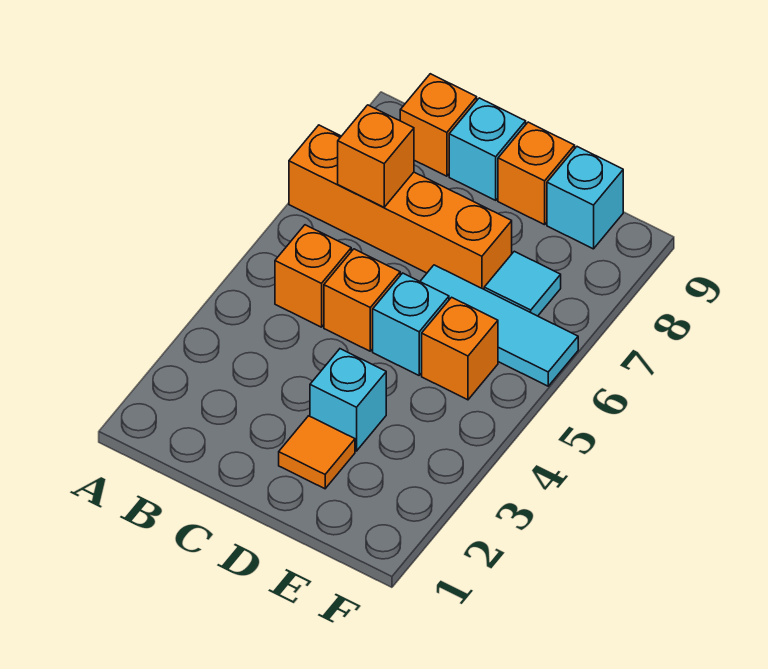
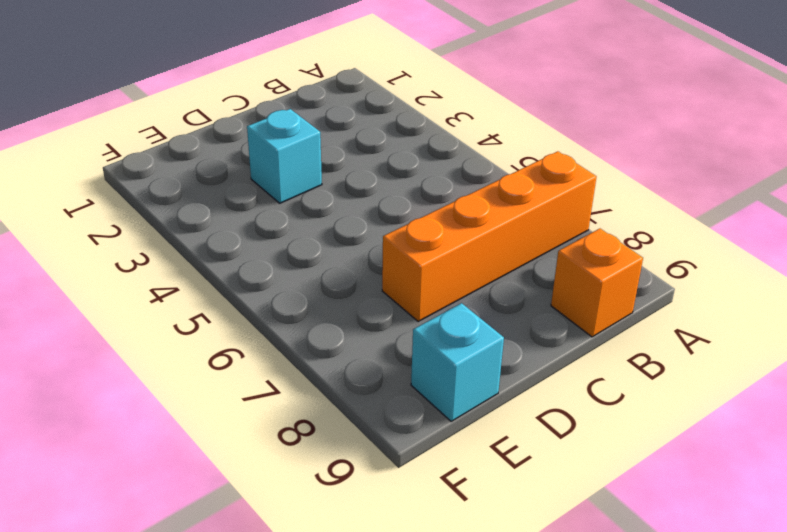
none -> orange 1x1 brick [275,225,351,327]
none -> orange 1x1 brick [324,249,400,351]
none -> cyan 1x1 brick [449,98,526,200]

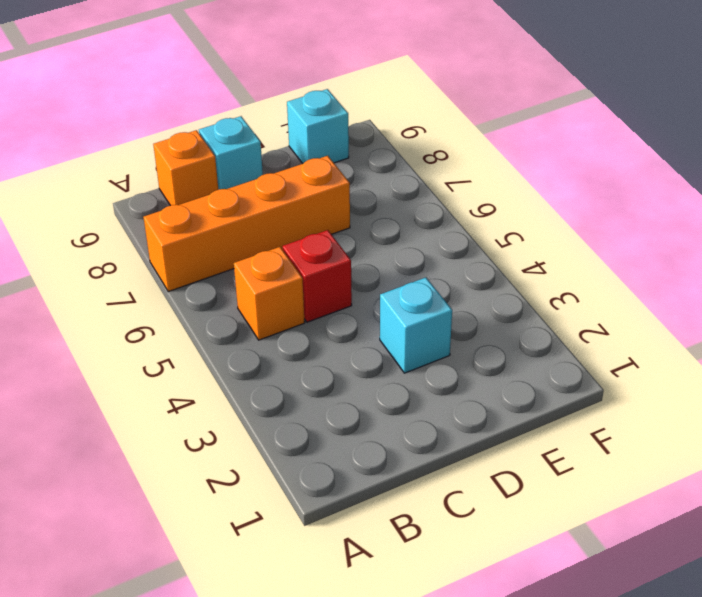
red 1x1 brick [283,230,352,322] -> orange 1x1 brick [324,249,400,351]
none -> orange 1x1 tile [279,416,355,489]
none -> cyan 1x1 brick [373,273,449,375]
none -> cyan 1x3 tile [420,265,578,386]

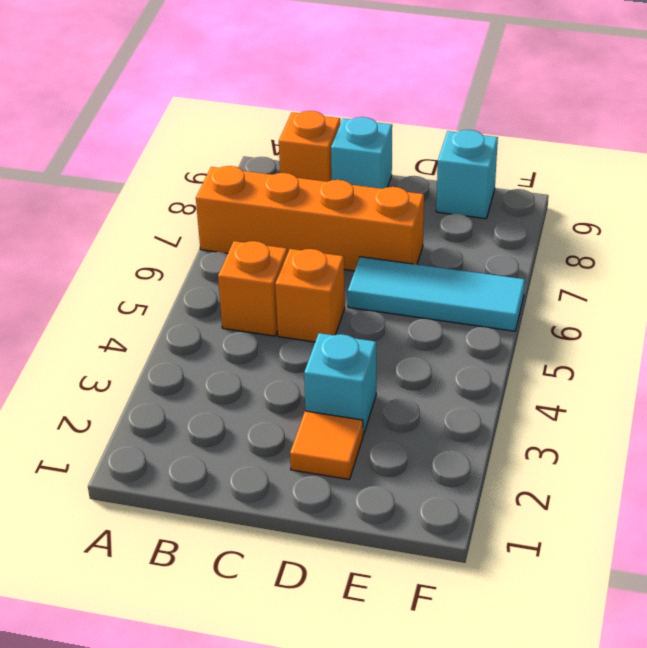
none -> cyan 1x1 brick [373,273,449,375]
none -> orange 1x1 brick [498,122,575,225]
none -> orange 1x1 brick [422,297,498,400]

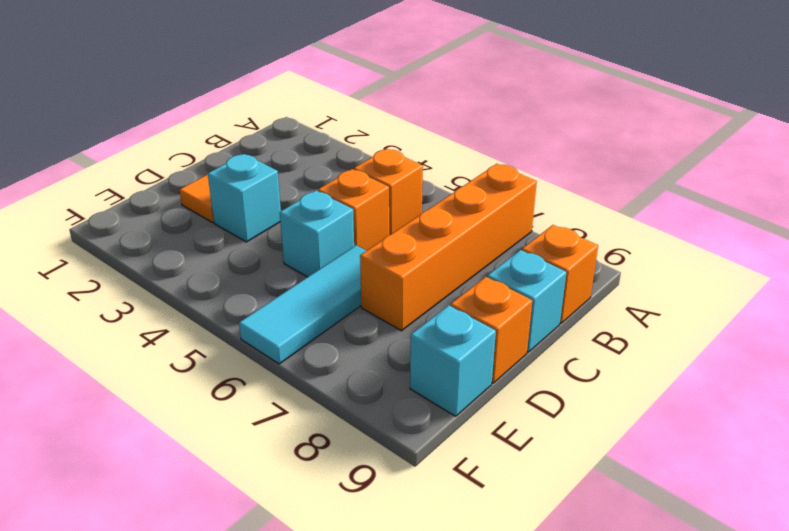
none -> orange 1x1 brick [422,297,498,400]
none -> cyan 1x1 tile [484,251,561,316]
none -> orange 1x1 brick [338,105,414,207]

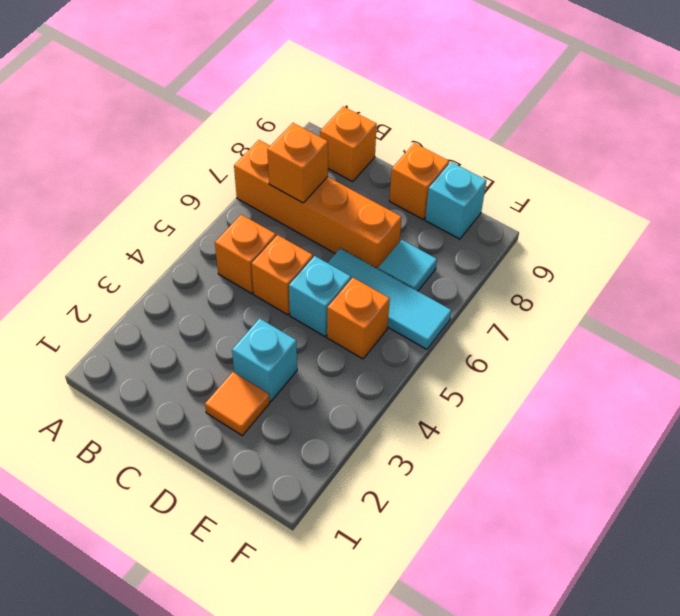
none -> cyan 1x1 brick [449,98,526,200]

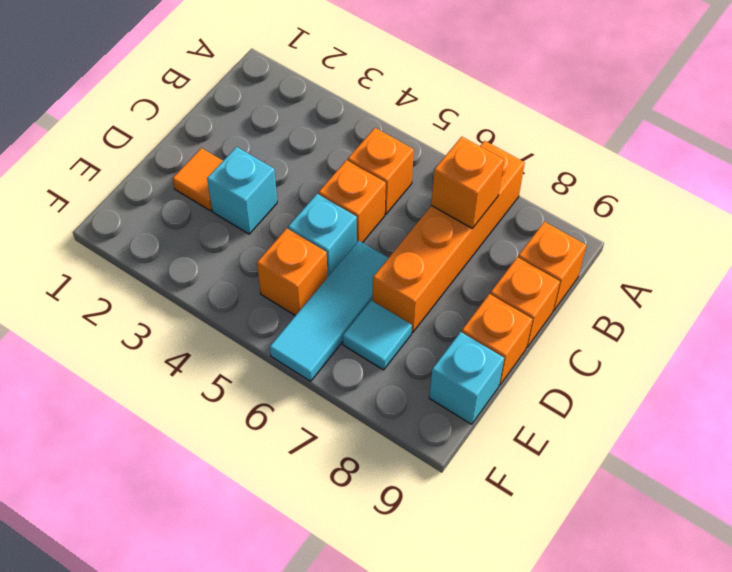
orange 1x1 brick [490,257,560,347] -> cyan 1x1 brick [449,98,526,200]

